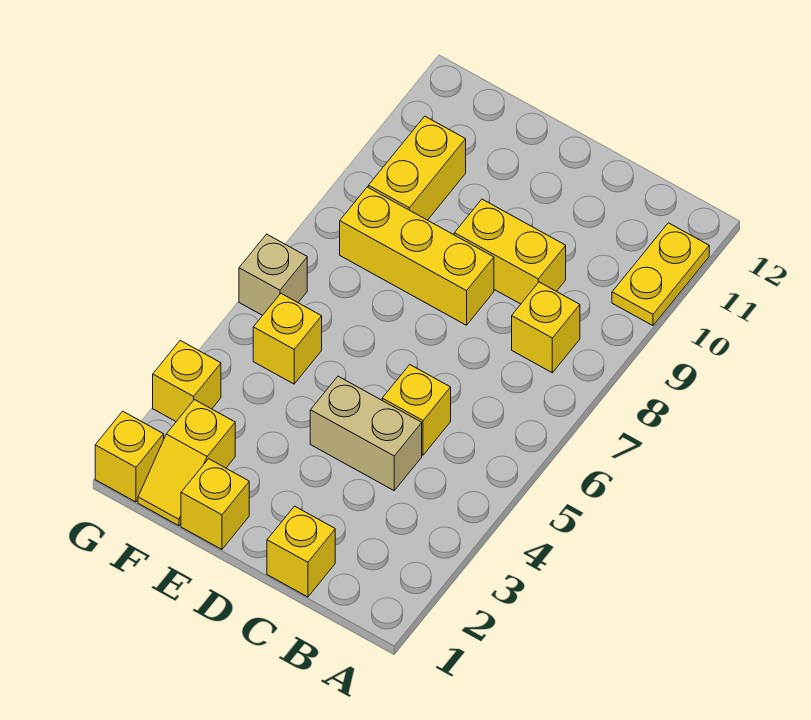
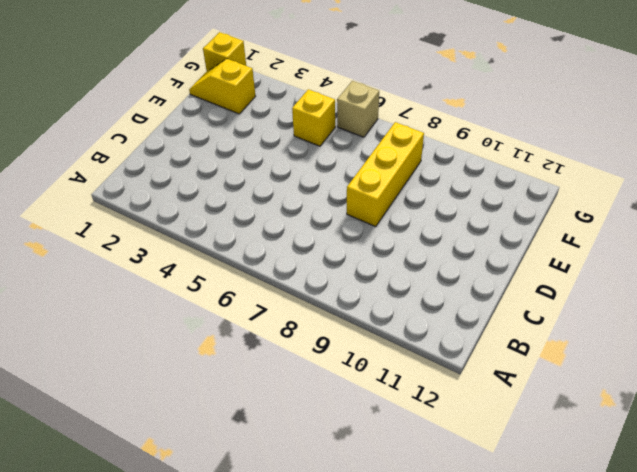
none -> yellow 1x2 plate [612,223,709,326]
none -> yellow 1x1 brick [512,282,580,373]
none -> yellow 1x1 brick [267,506,335,597]

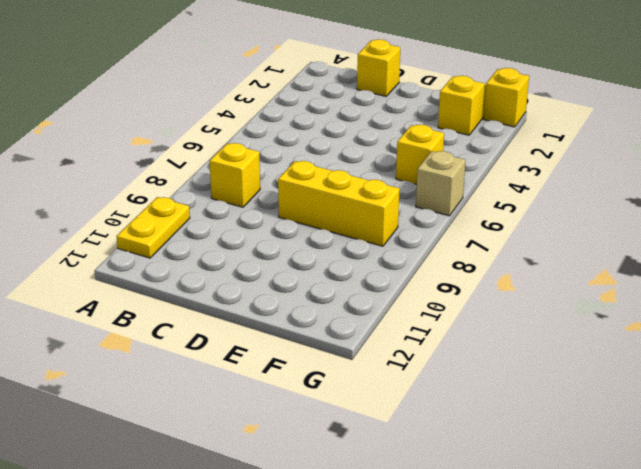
none -> tan 1x2 brick [310,376,422,490]
none -> yellow 1x1 brick [382,365,451,455]
none -> yellow 1x2 brick [454,199,566,304]

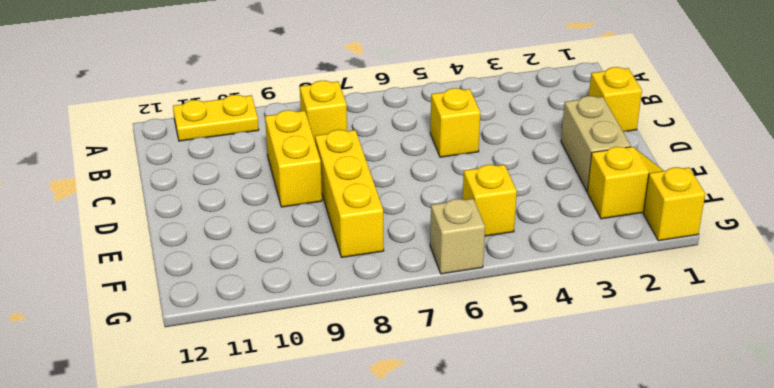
tan 1x2 brick [561,96,631,192] -> tan 1x2 brick moved to [310,376,422,490]
none -> yellow 1x1 brick [181,459,249,549]
none -> yellow 1x2 brick [368,116,466,220]
none -> yellow 1x1 brick [153,340,221,421]

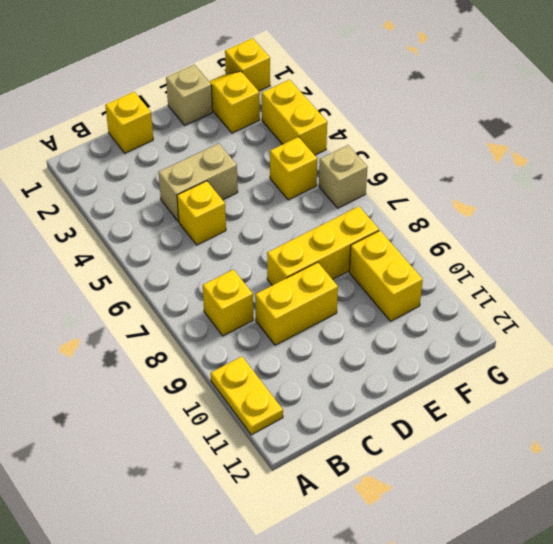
tan 1x1 brick [166,65,213,125] -> yellow 1x1 brick [181,459,249,549]
yellow 1x2 brick [262,80,327,155] -> yellow 1x1 brick [153,340,221,421]

